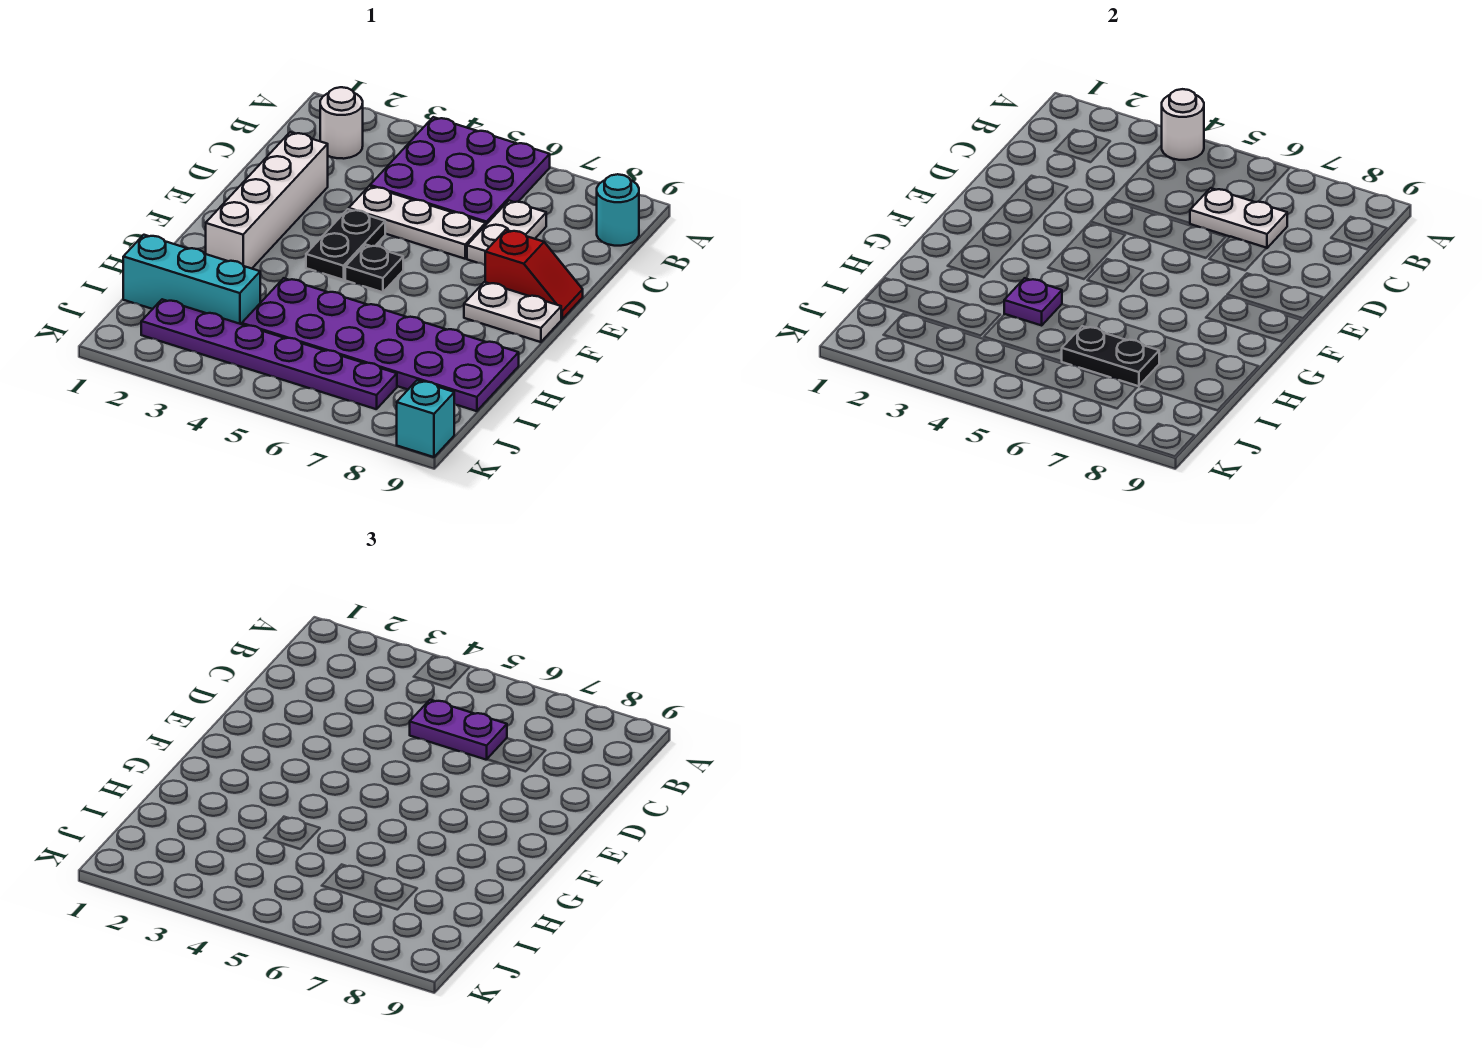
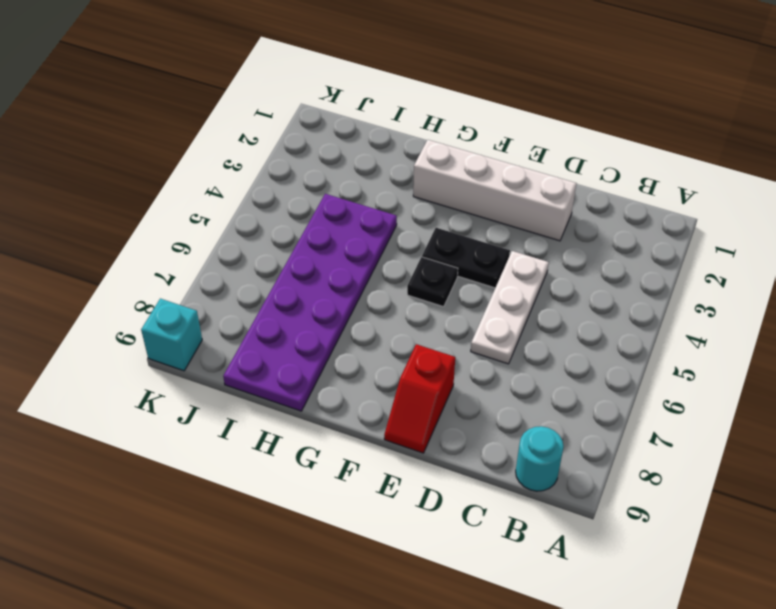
none -> purple 3x3 plate [370,117,550,224]
none -> white 1x1 round brick [320,87,363,159]
none -> white 1x2 plate [467,201,546,265]

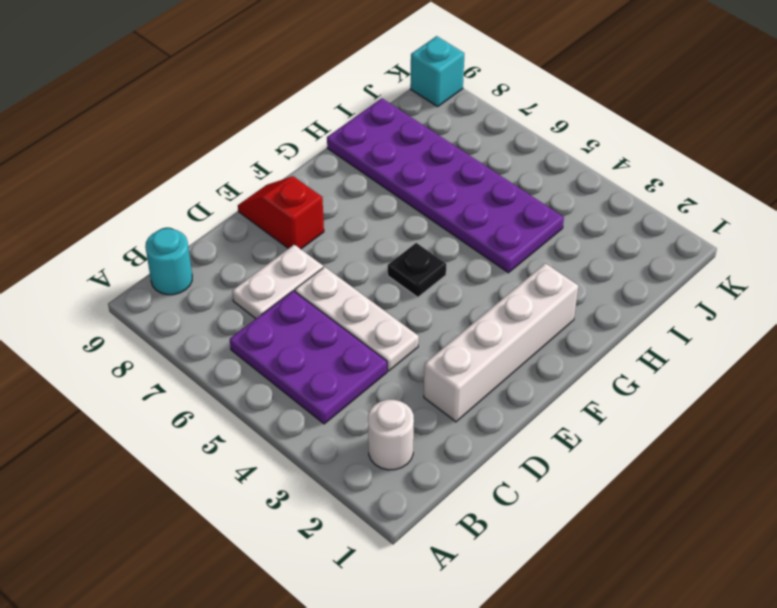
purple 2x3 plate [230,291,387,424] -> purple 3x3 plate [370,117,550,224]
none -> black 1x2 plate [306,209,385,280]
none -> white 1x2 plate [464,282,561,342]
none -> cyan 1x3 brick [123,235,260,324]

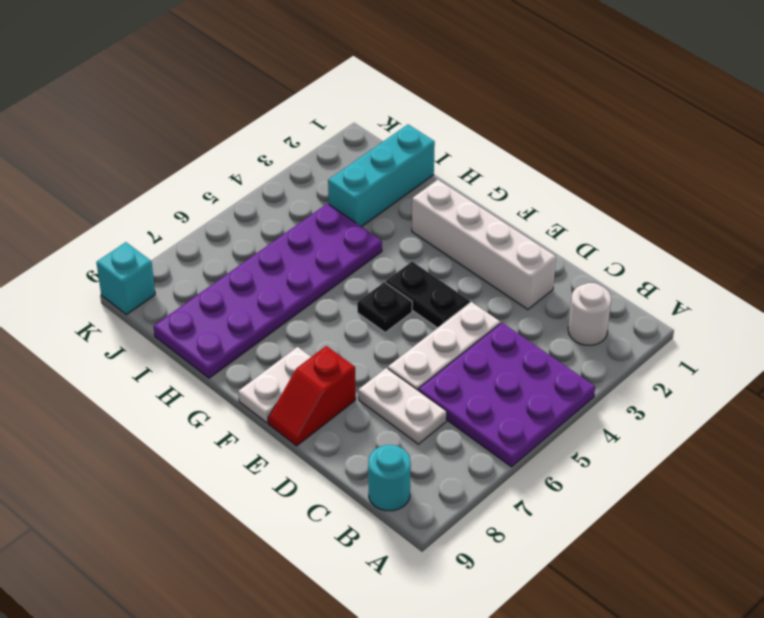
none -> purple 1x6 plate [141,299,397,409]
none -> white 1x1 round brick [1162,89,1204,160]
none -> white 1x2 plate [1190,188,1287,248]

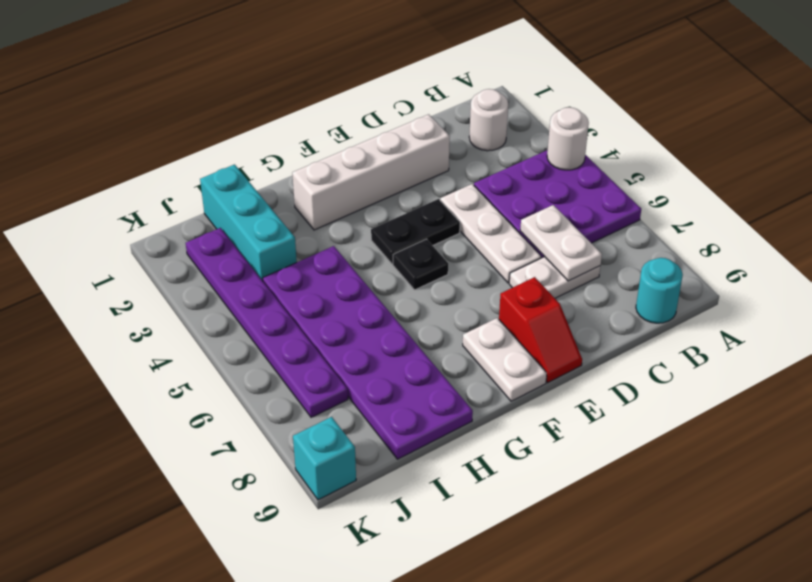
none -> purple 1x1 plate [1004,278,1062,325]
none -> black 1x2 plate [1062,326,1159,386]
none -> purple 1x2 plate [410,700,507,760]

